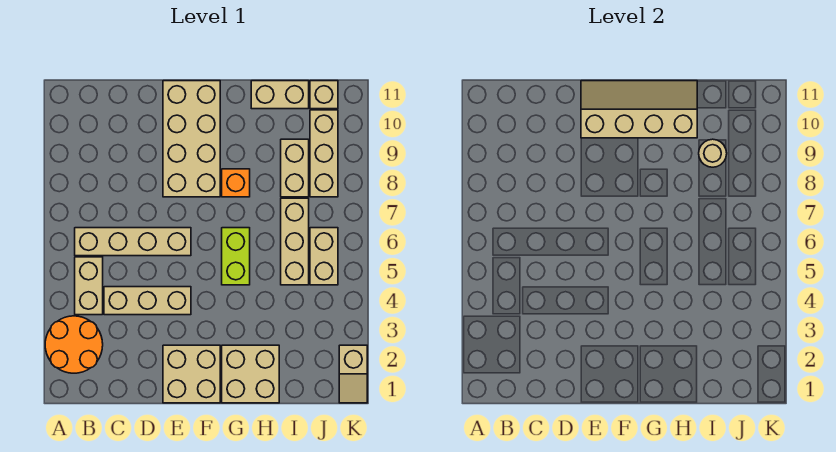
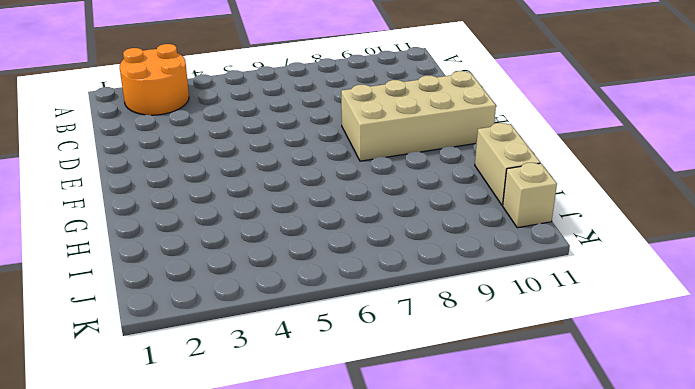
none -> tan 1x2 brick [75,257,103,315]
none -> tan 1x4 brick [75,228,191,256]
none -> tan 1x3 brick [104,287,191,315]

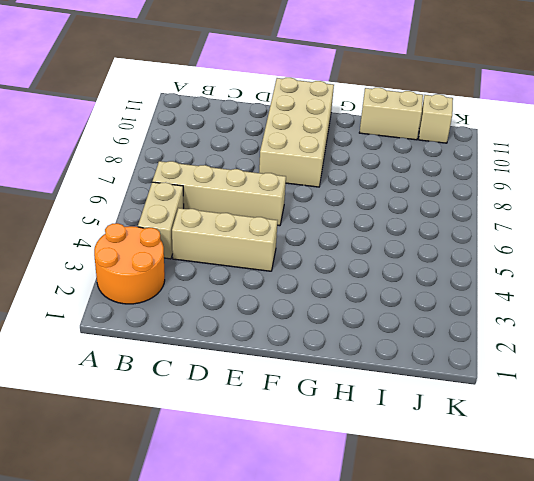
none -> tan 2x2 brick [163,345,220,403]
none -> tan 2x2 brick [222,345,279,403]
none -> lime 1x2 brick [222,228,250,285]

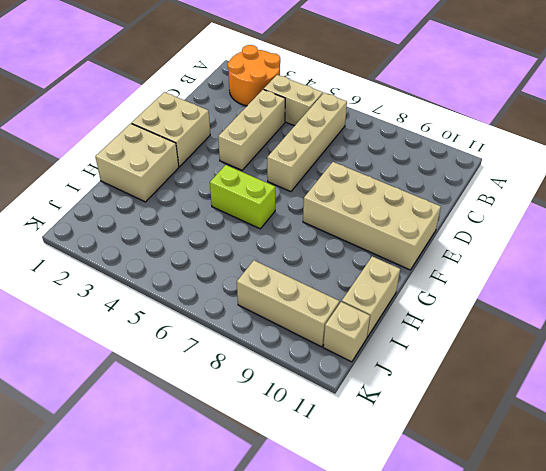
none -> orange 1x1 brick [222,169,250,197]
none -> tan 1x3 brick [281,198,309,285]
none -> tan 1x2 brick [281,139,309,197]

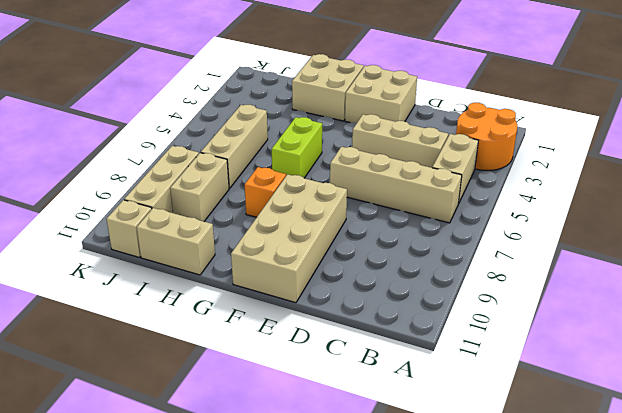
none -> tan 1x2 brick [310,228,338,285]
none -> tan 1x2 slope [339,345,367,403]
none -> tan 2x4 slope [581,81,697,138]

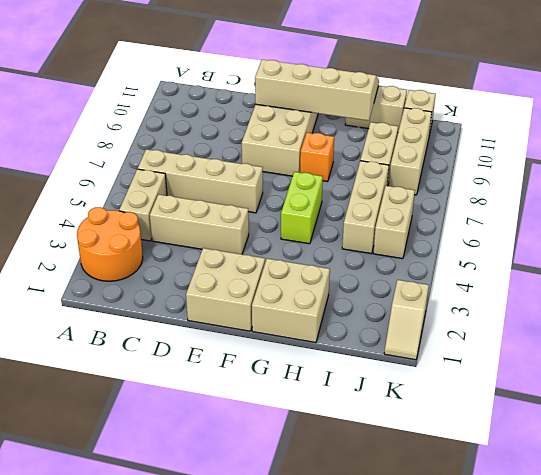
none -> tan 1x1 round brick [699,139,727,167]

